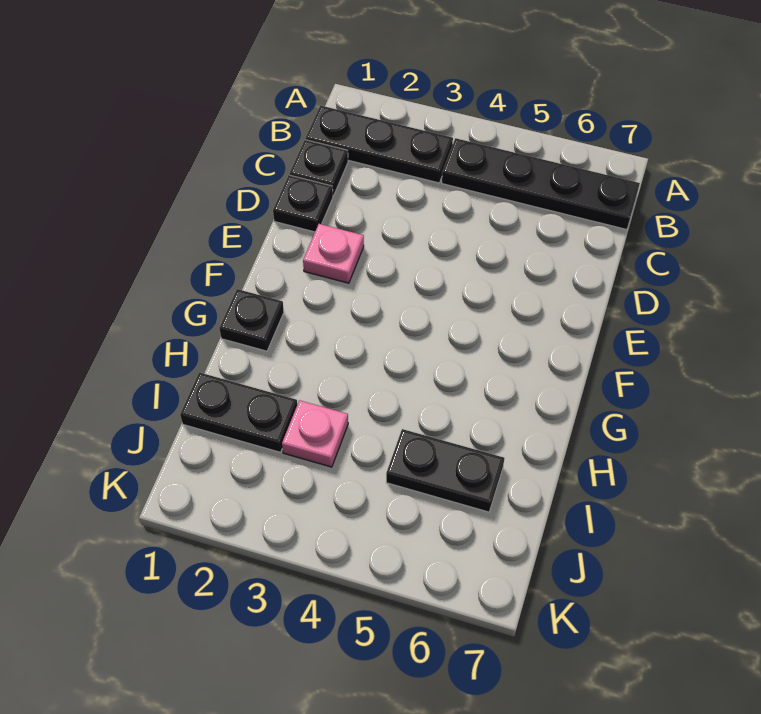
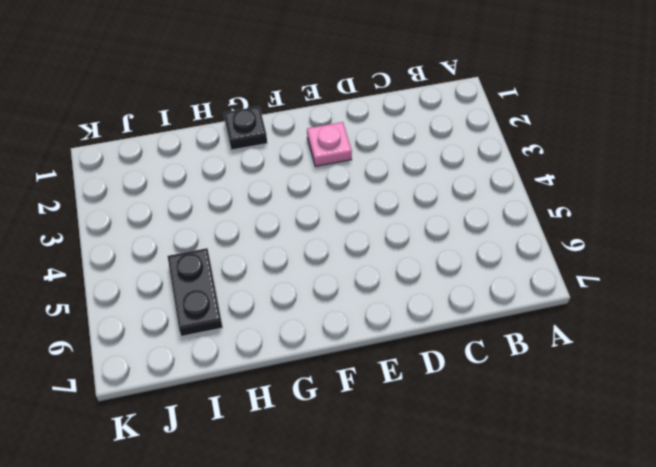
none -> black 1x3 plate [306,106,453,183]
none -> black 1x4 plate [442,138,640,230]

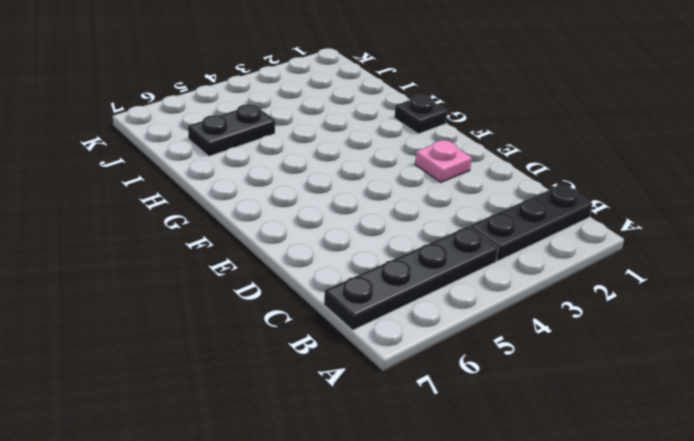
none -> black 1x1 plate [290,140,348,196]
none -> black 1x1 plate [273,175,333,232]

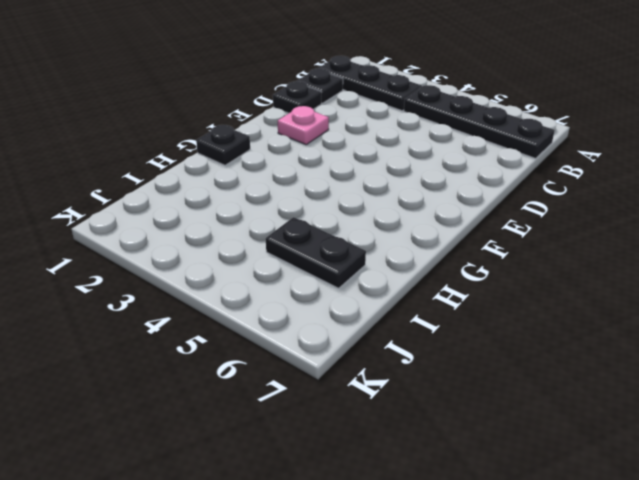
none -> black 1x2 plate [180,372,297,452]
none -> pink 1x1 plate [282,400,348,467]

